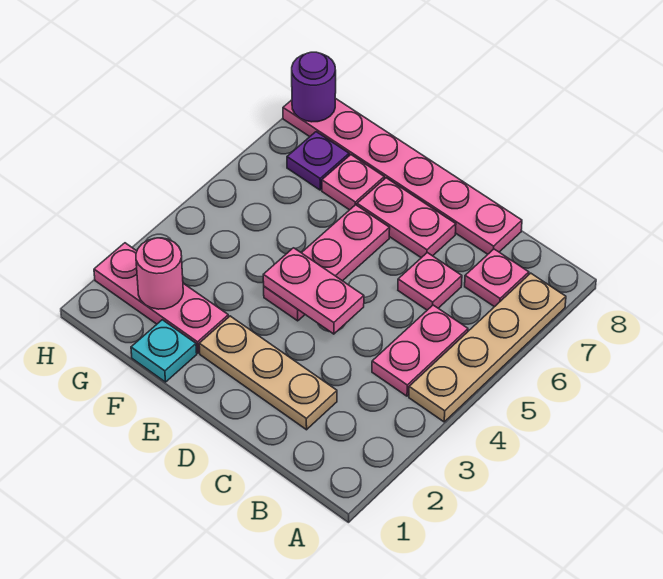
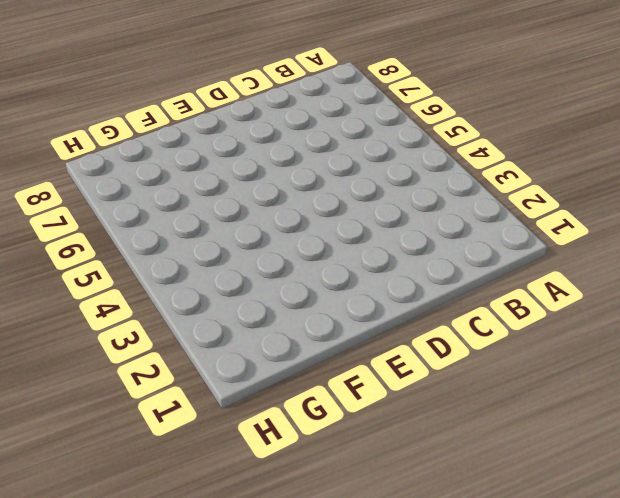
none -> tan 1x4 plate [409,273,566,422]
none -> pink 1x2 plate [372,305,468,396]
none -> pink 1x1 plate [465,249,529,307]

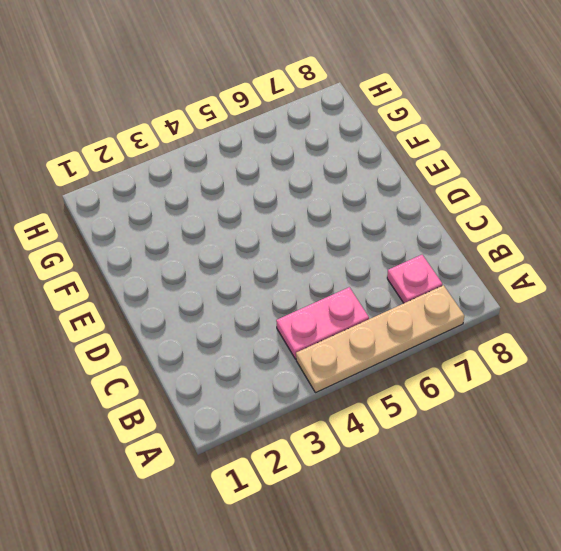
none -> tan 1x3 plate [199,316,337,430]
none -> pink 1x1 plate [398,253,462,310]
none -> pink 1x6 plate [283,98,522,254]

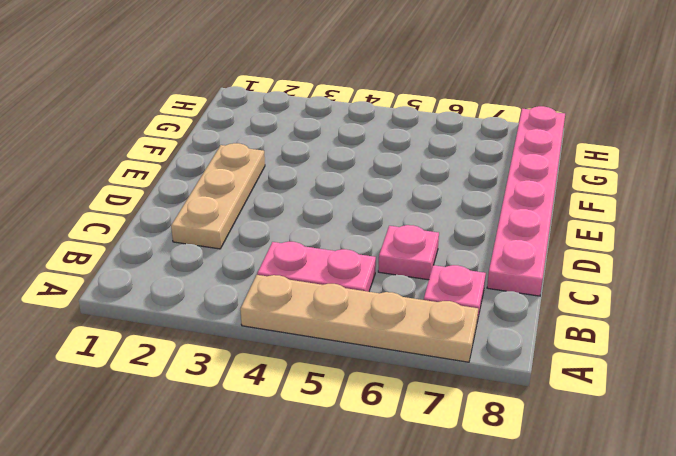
none -> pink 1x2 plate [357,178,456,258]
none -> pink 1x3 plate [264,205,390,321]
none -> cyan 1x1 plate [131,320,197,382]

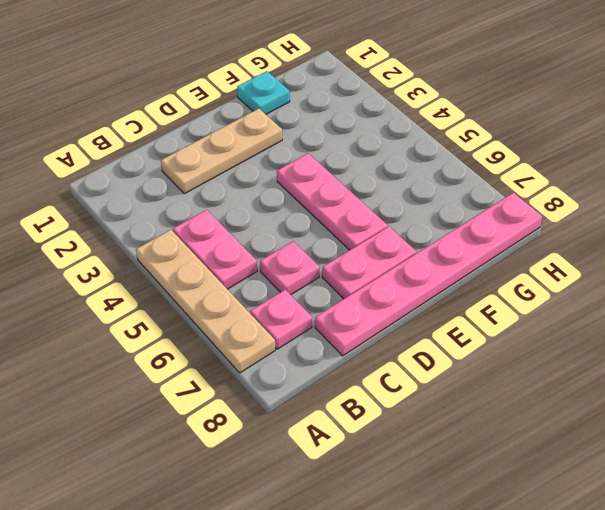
none -> pink 1x3 plate [94,243,228,353]
none -> pink 1x1 plate [322,155,384,210]
none -> purple 1x1 plate [287,132,349,190]

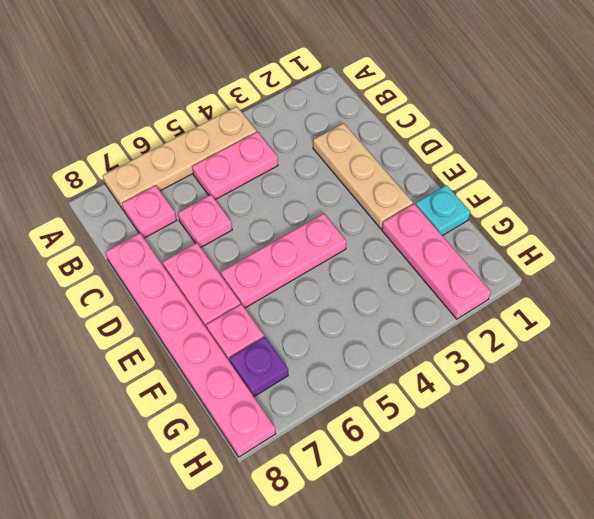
none -> pink 1x2 plate [263,248,364,334]
none -> pink 1x1 round brick [136,238,183,309]
none -> purple 1x1 round brick [292,52,336,122]

